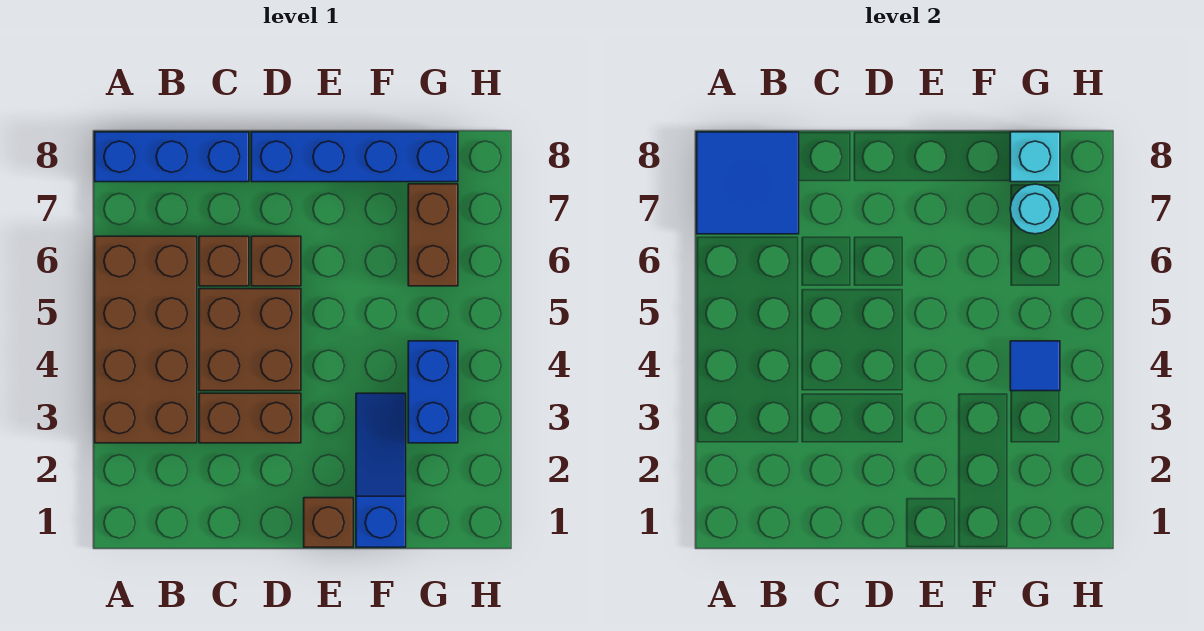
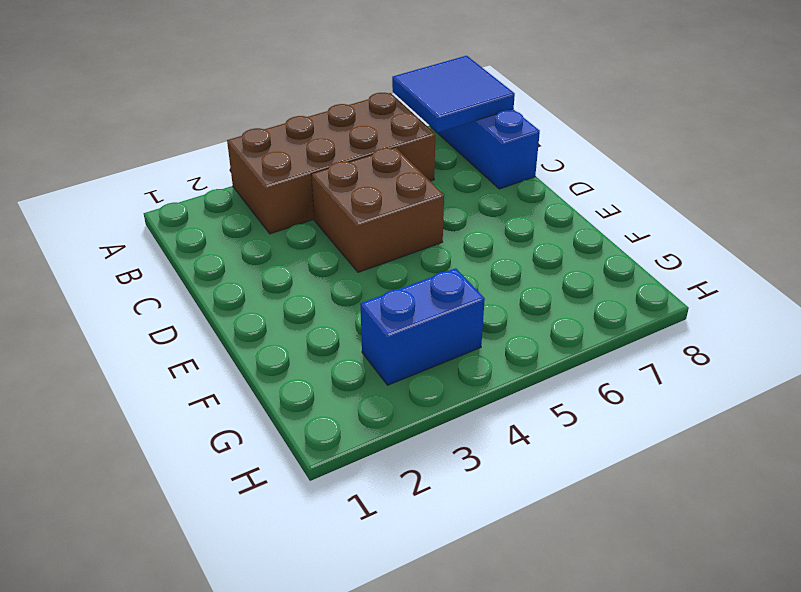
none -> brown 1x2 brick [199,393,301,443]
none -> brown 1x1 brick [199,236,249,286]
none -> brown 1x1 brick [251,236,301,286]

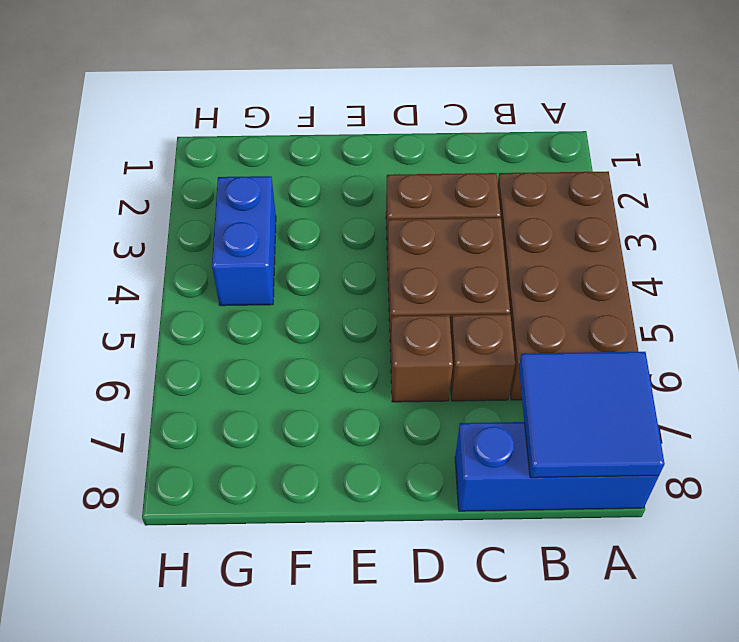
none -> blue 1x4 brick [251,132,458,182]
none -> brown 1x1 brick [304,498,353,547]
none -> blue 1x3 slope [356,393,406,547]

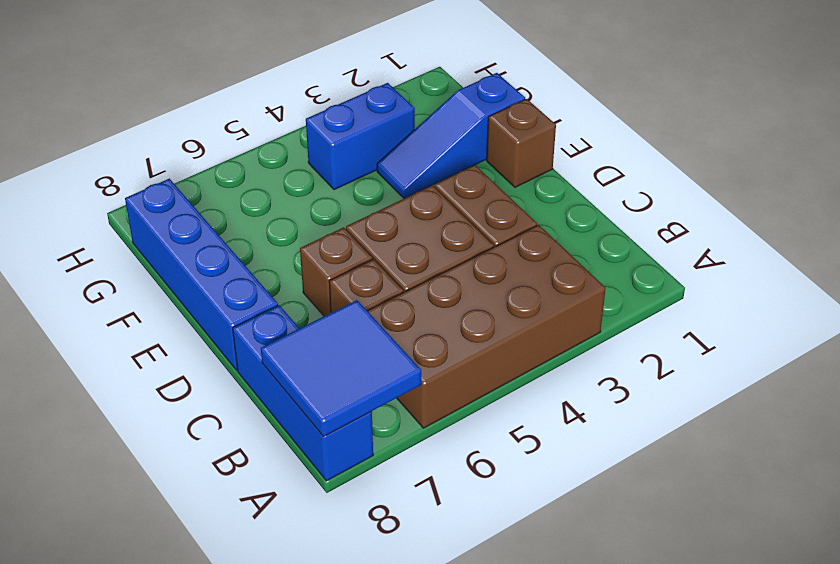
none -> brown 1x2 brick [408,184,458,286]
none -> blue 1x1 tile [1010,341,1060,391]
none -> cyan 1x1 round brick [1010,184,1060,234]

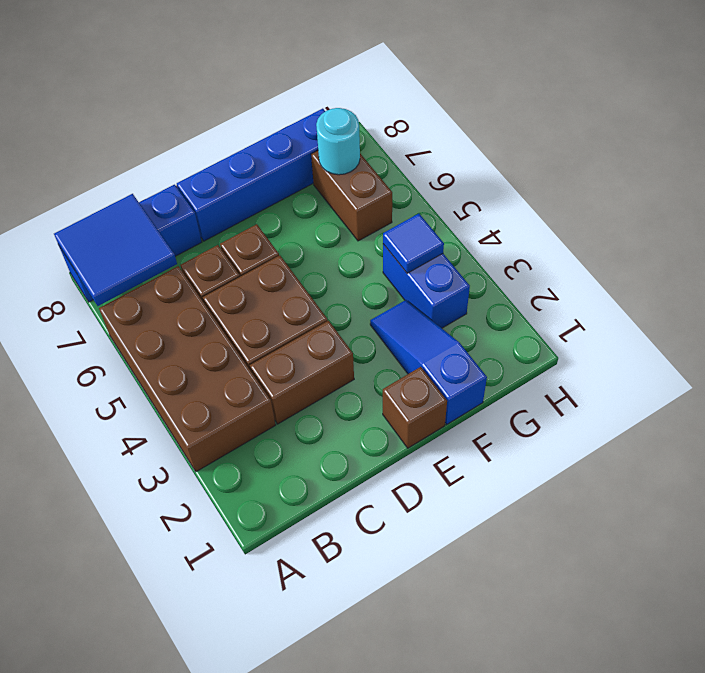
none -> cyan 1x1 brick [1010,132,1060,182]

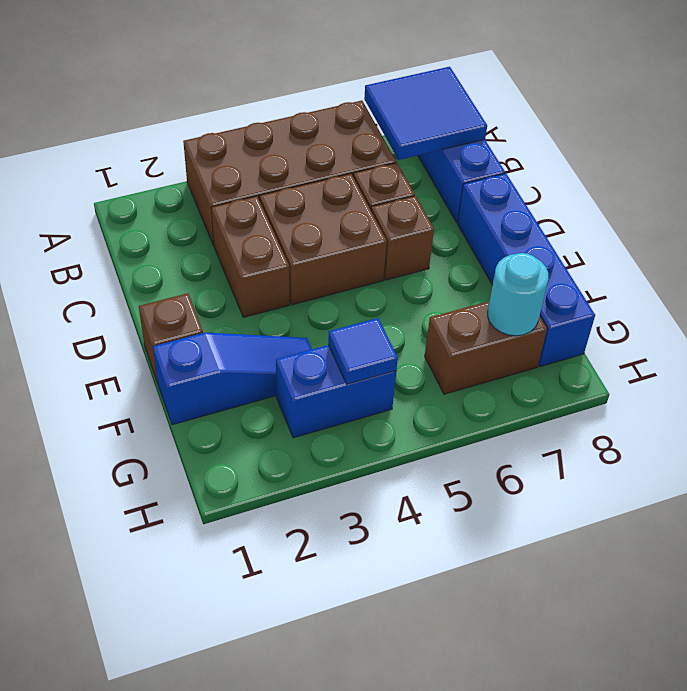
none -> cyan 1x1 brick [1010,132,1060,182]

